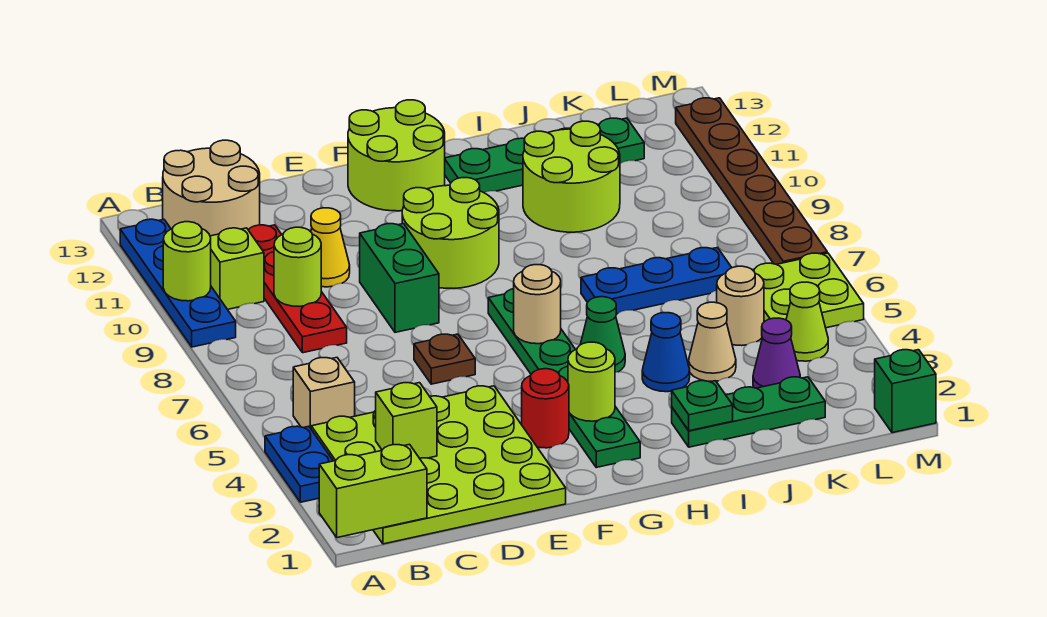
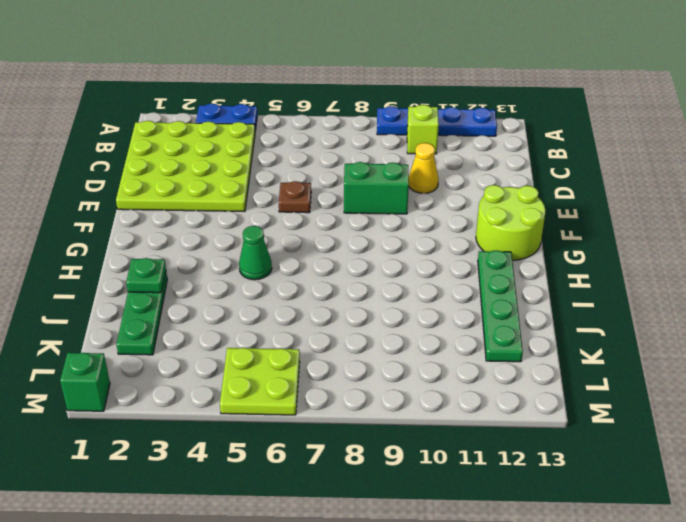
none -> tan 1x1 brick [293,358,355,428]
none -> tan 2x2 round brick [163,140,260,236]
none -> red 1x4 plate [249,225,347,353]
none -> red 1x1 round brick [522,369,569,448]

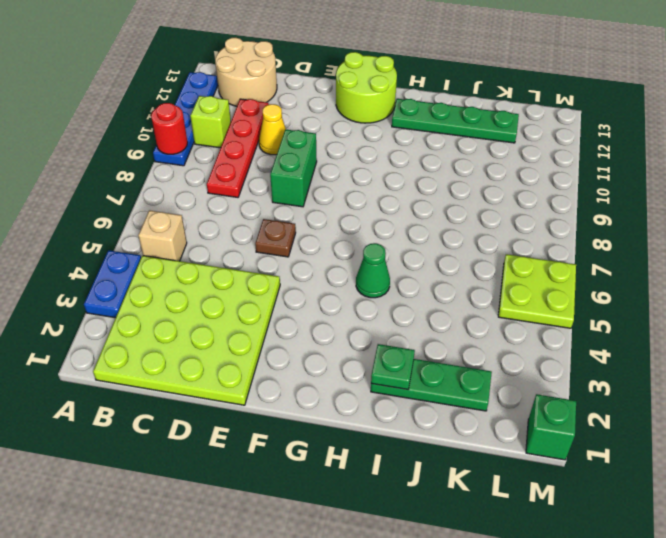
red 1x1 round brick [151,103,188,154] -> red 1x1 round brick moved to [522,369,569,448]
none -> lime 2x2 round brick [402,178,499,288]
none -> green 1x6 plate [488,289,640,467]
none -> blue 1x1 cone [642,313,690,392]
none -> blue 1x3 plate [581,248,732,314]

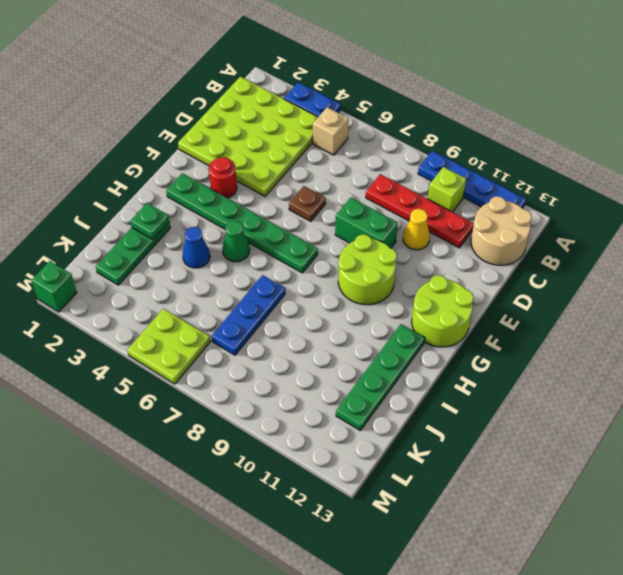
none -> lime 2x2 round brick [523,121,620,232]
none -> tan 1x1 cone [689,302,736,381]
none -> purple 1x1 cone [753,318,800,388]
none -> tan 1x1 round brick [717,266,764,346]

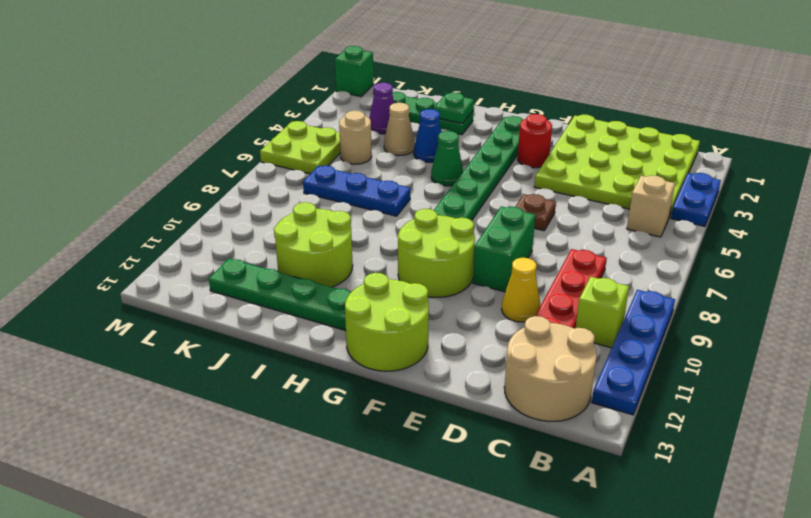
none -> lime 1x1 cone [786,282,828,361]
none -> brown 1x6 plate [676,98,827,264]
none -> lime 1x2 brick [319,445,427,538]
none -> lime 1x1 round brick [163,222,211,301]

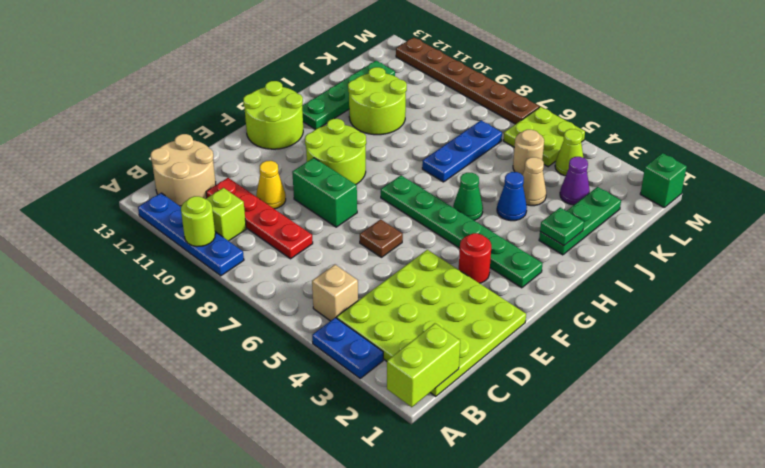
none -> lime 1x1 brick [376,383,437,458]
none -> lime 1x1 round brick [274,227,321,306]
none -> lime 1x1 round brick [568,342,615,421]
none -> tan 1x1 round brick [514,265,561,344]

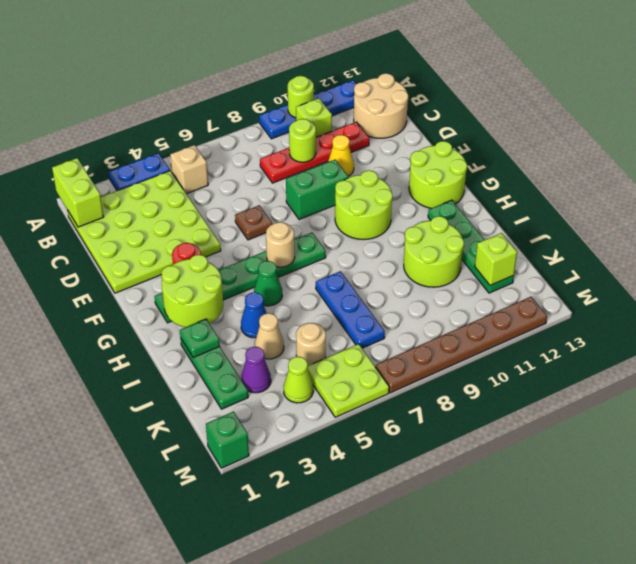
lime 2x2 round brick [161,255,223,327] -> lime 1x1 round brick [568,342,615,421]
lime 1x1 brick [475,233,517,285] -> lime 1x1 brick moved to [376,383,437,458]

